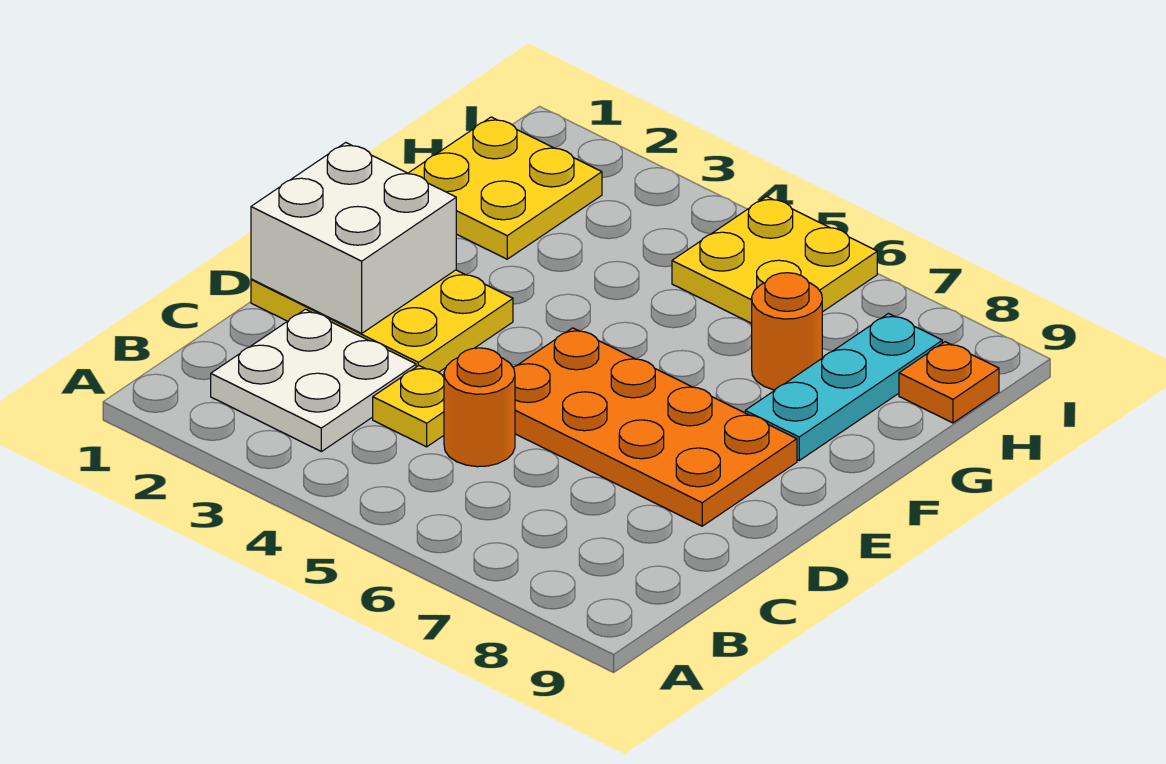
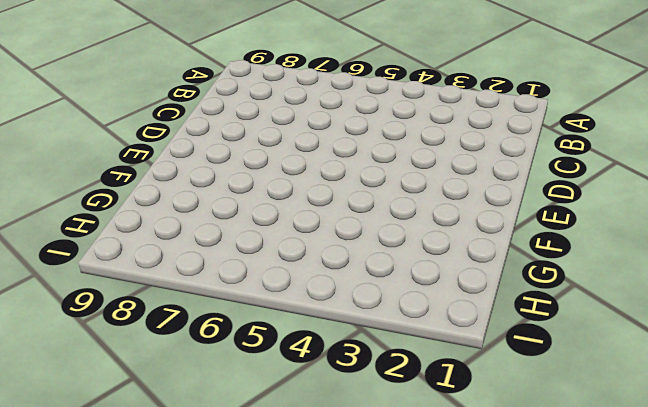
none -> white 2x2 plate [211,309,416,452]
none -> yellow 1x1 plate [373,366,444,447]

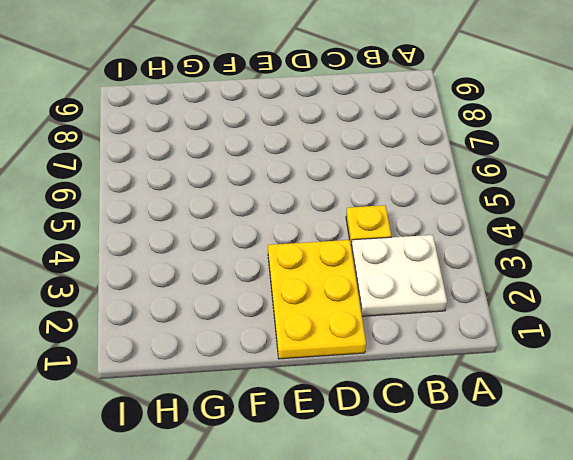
none -> orange 1x1 round brick [444,348,515,467]
none -> orange 2x4 plate [513,328,797,526]

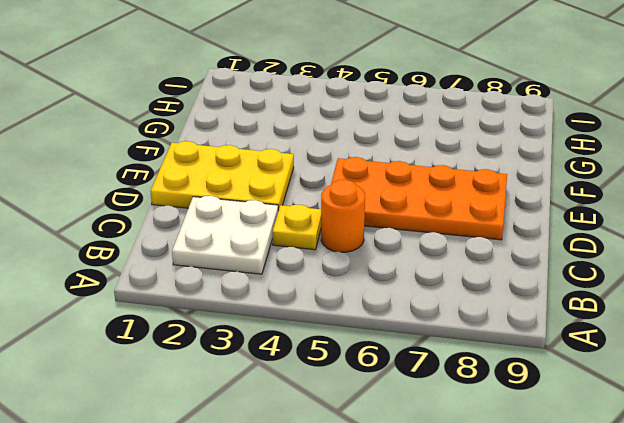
none -> cyan 1x3 plate [745,314,942,460]
none -> yellow 2x2 plate [408,117,602,259]

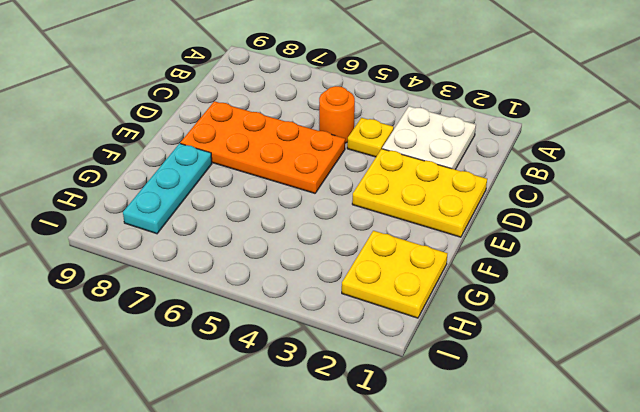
none -> orange 1x1 round brick [752,273,822,390]
none -> yellow 2x2 plate [672,196,877,323]

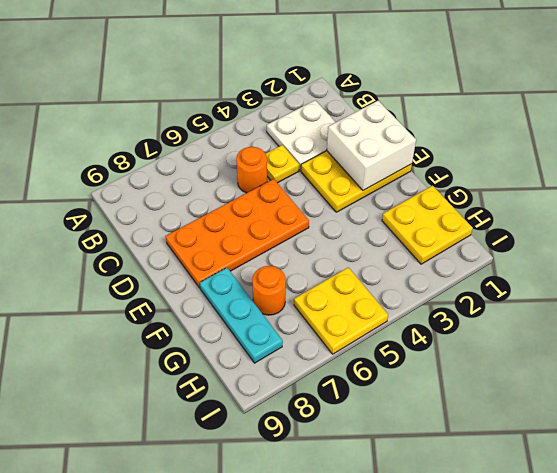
none -> orange 1x1 plate [899,342,999,423]

